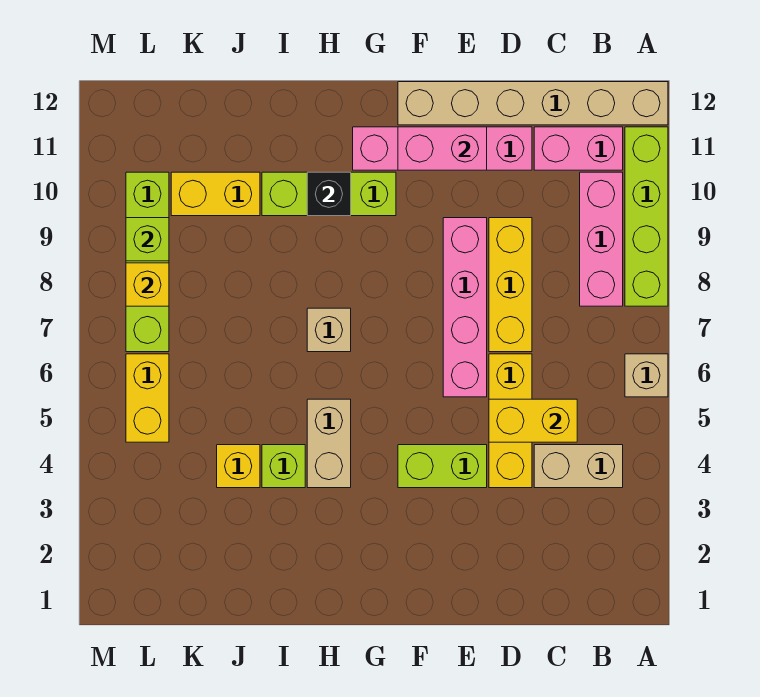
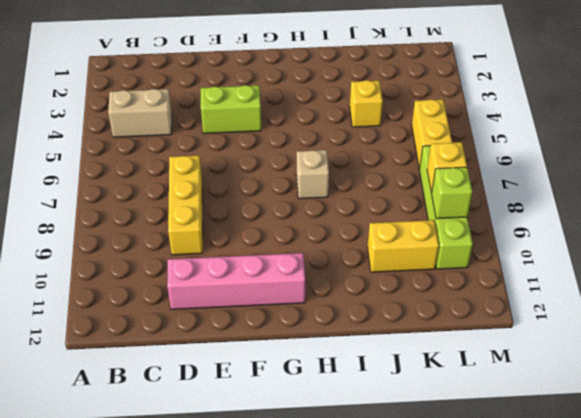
none -> tan 1x1 brick [625,354,668,397]
none -> lime 1x4 brick [625,127,668,306]
none -> tan 1x6 brick [398,82,668,125]

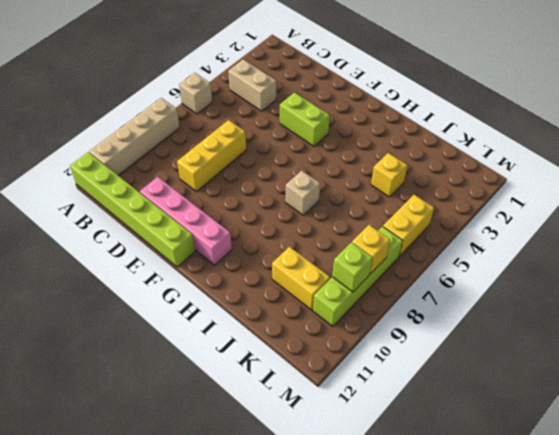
tan 1x4 brick [89,98,180,175] -> lime 1x4 brick [625,127,668,306]
lime 1x6 brick [70,152,195,267] -> tan 1x6 brick [398,82,668,125]
none -> pink 1x3 brick [580,172,623,306]
none -> pink 1x2 brick [534,127,623,170]
none -> yellow 1x3 brick [489,354,532,488]

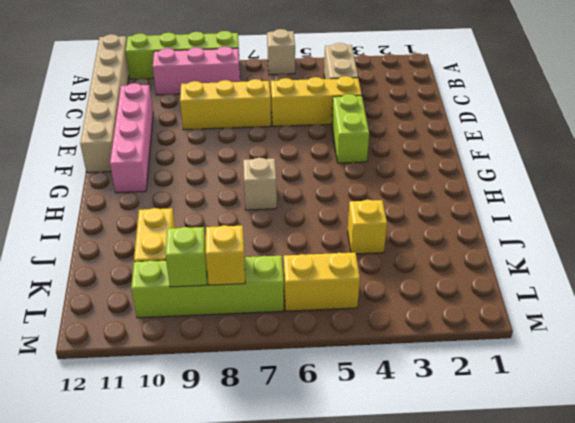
none -> pink 1x2 brick [534,127,623,170]
none -> pink 1x4 brick [443,218,487,397]
none -> lime 1x3 brick [262,172,396,216]

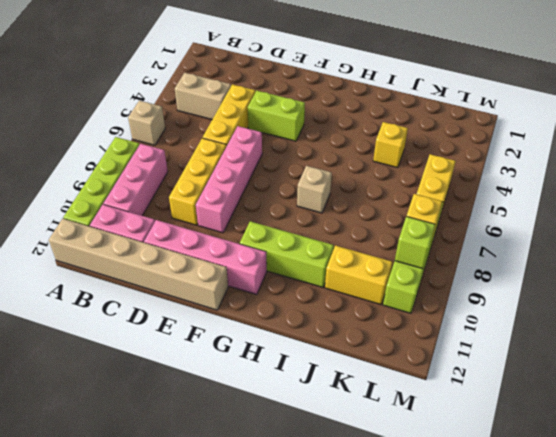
none -> tan 1x2 brick [307,399,351,488]
none -> lime 1x1 brick [262,445,305,488]
none -> yellow 1x2 brick [489,399,577,442]

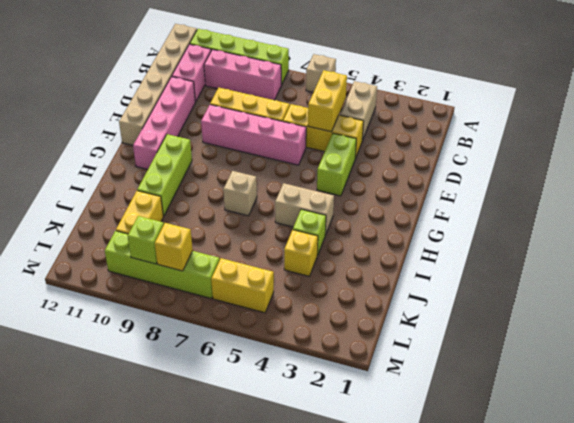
none -> pink 1x2 brick [398,127,487,170]
none -> black 1x1 brick [307,172,351,216]

